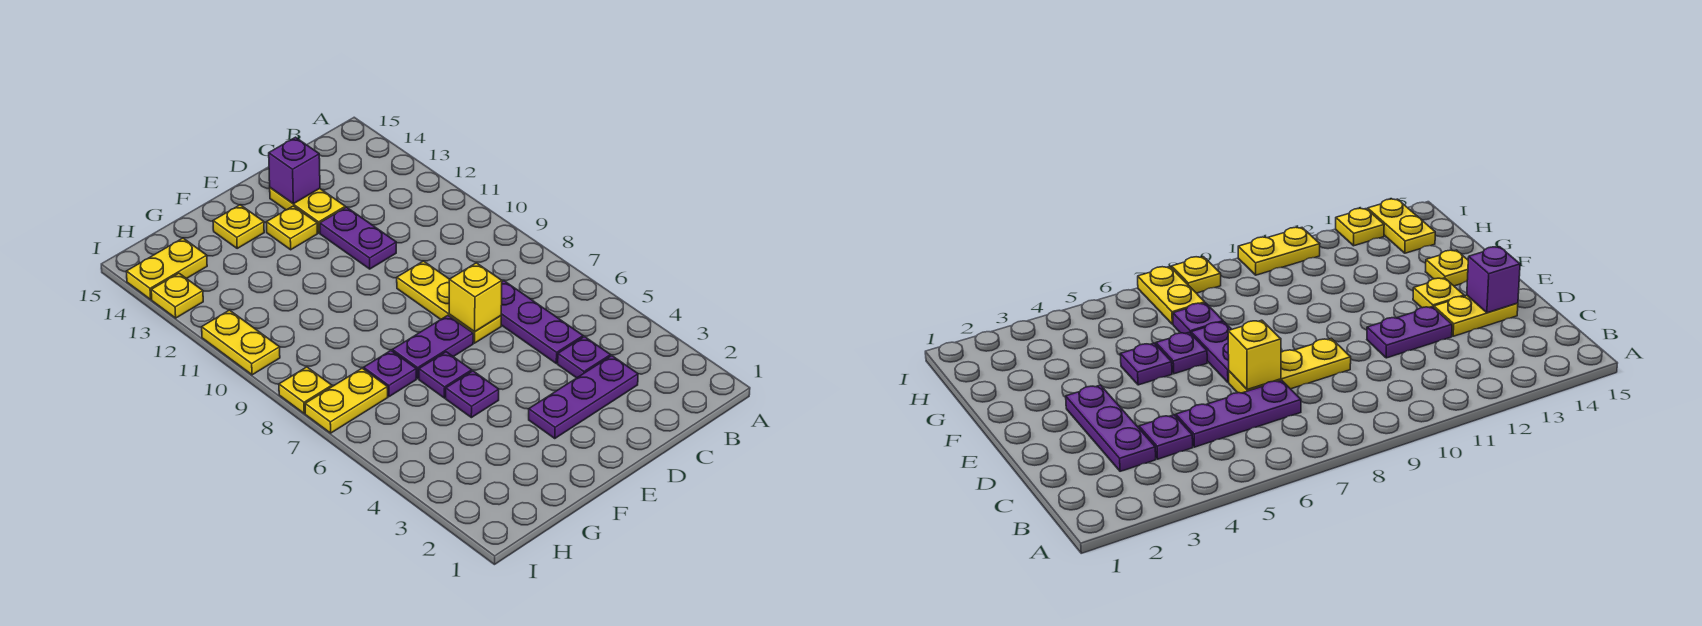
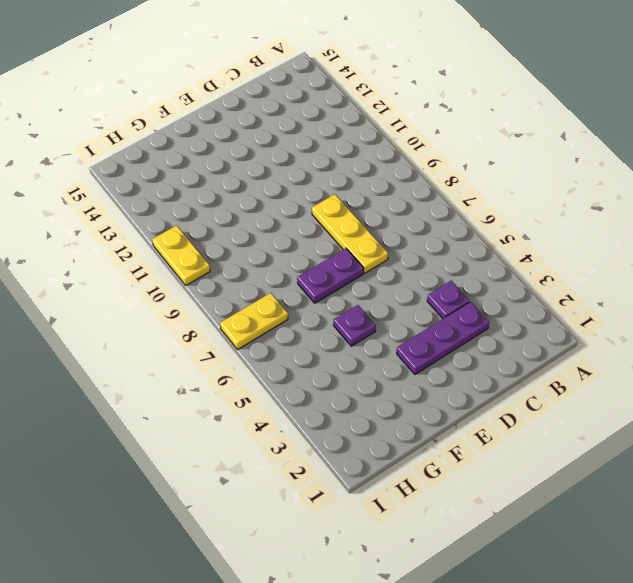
none -> purple 1x3 plate [501,281,583,363]
none -> purple 1x2 plate [320,207,396,269]
none -> yellow 1x2 plate [270,188,346,233]

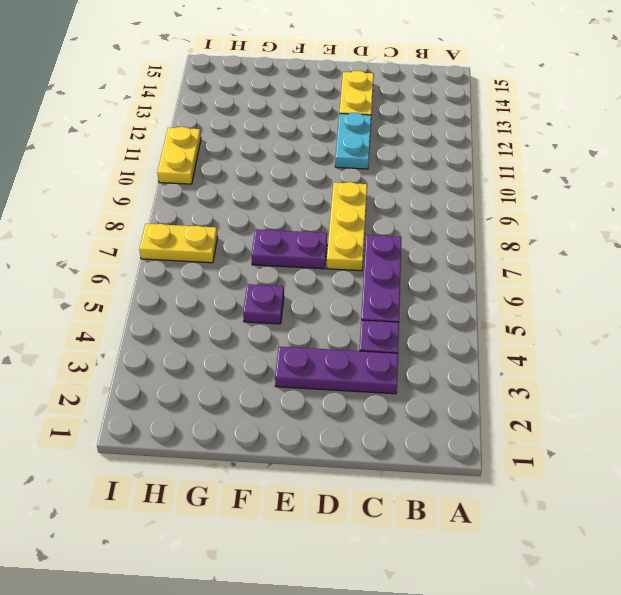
cyan 1x2 plate [335,113,371,169] -> purple 1x2 plate [320,207,396,269]
none -> yellow 1x1 plate [266,206,318,250]
none -> purple 1x1 plate [419,352,472,398]
none -> yellow 1x1 plate [213,205,264,248]

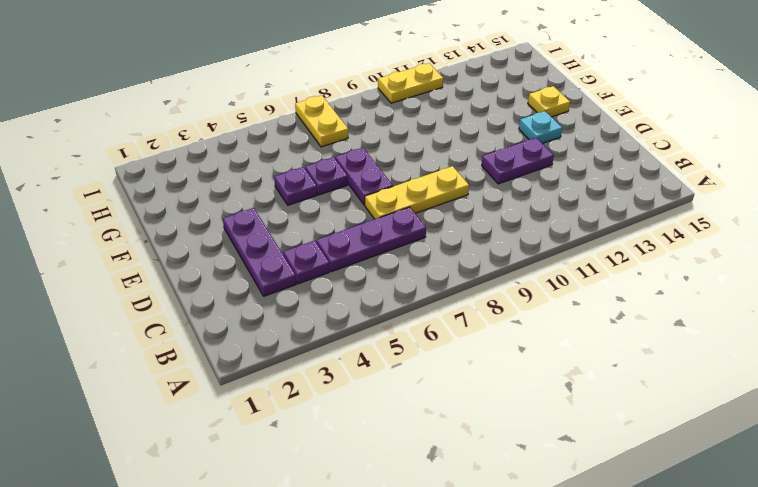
cyan 1x1 plate [519,111,562,143] -> yellow 1x1 plate [266,206,318,250]
none -> yellow 1x2 plate [270,188,346,233]
none -> purple 1x1 plate [364,351,416,397]
none -> yellow 1x2 plate [126,238,207,299]

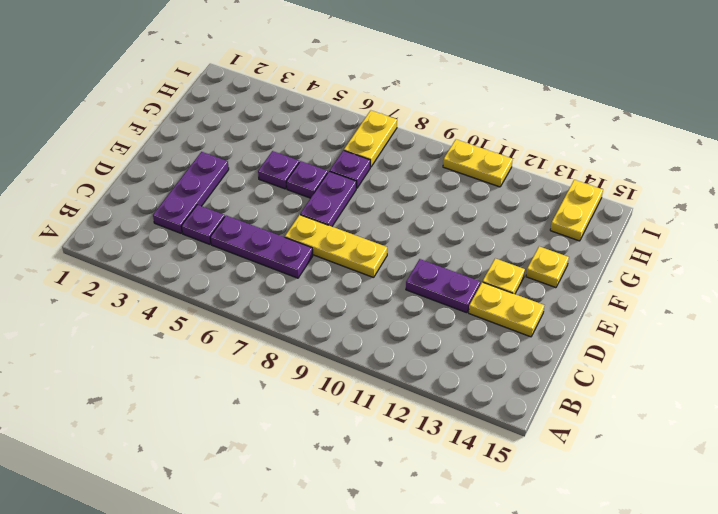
none -> yellow 1x1 plate [279,367,332,413]
none -> yellow 1x1 plate [151,273,203,318]
none -> yellow 1x1 brick [449,263,502,332]

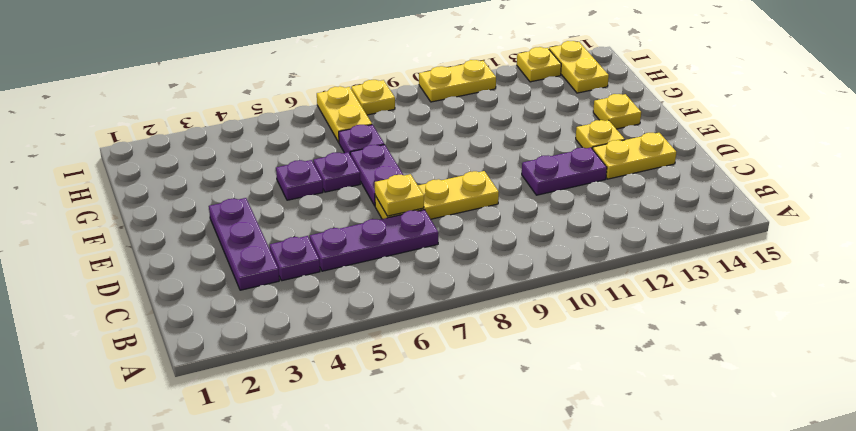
yellow 1x1 plate [375,174,424,216] -> yellow 1x1 brick [449,263,502,332]
none -> purple 1x1 brick [269,137,320,204]

